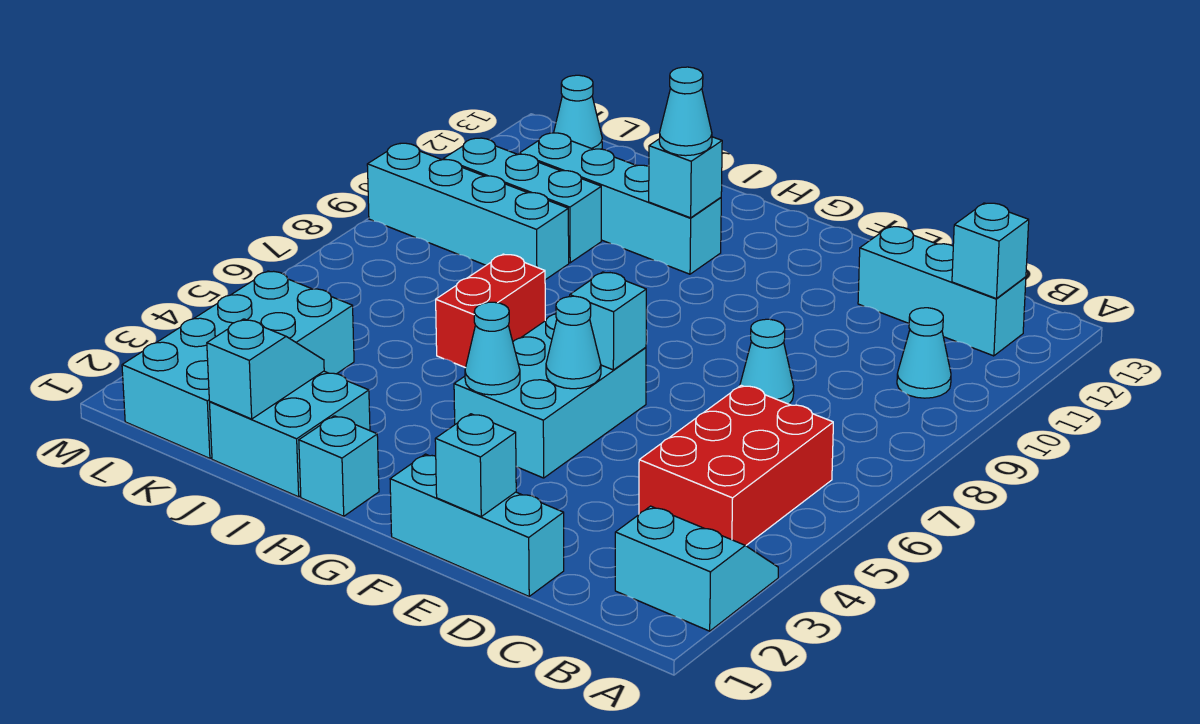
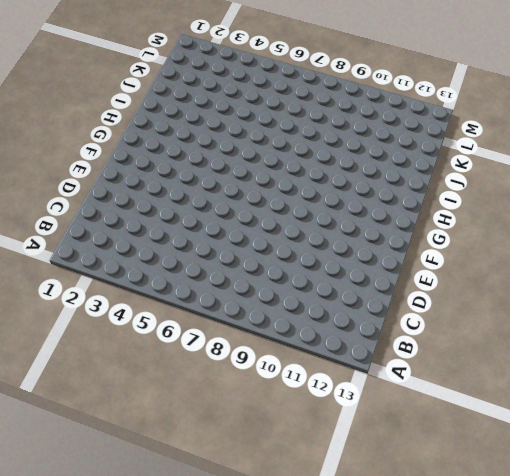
none -> cyan 2x2 slope [615,506,778,631]
none -> red 2x3 brick [639,385,833,546]
none -> cyan 1x1 cone [897,308,951,398]

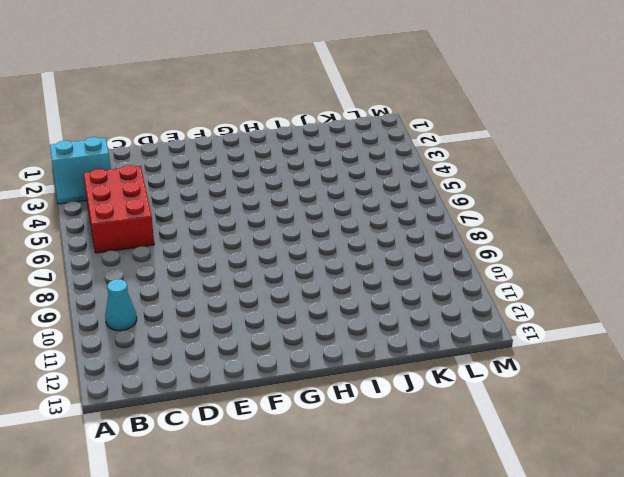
none -> cyan 1x3 brick [858,226,1026,356]
none -> cyan 1x3 brick [390,454,564,596]
none -> cyan 1x1 cone [740,319,794,404]

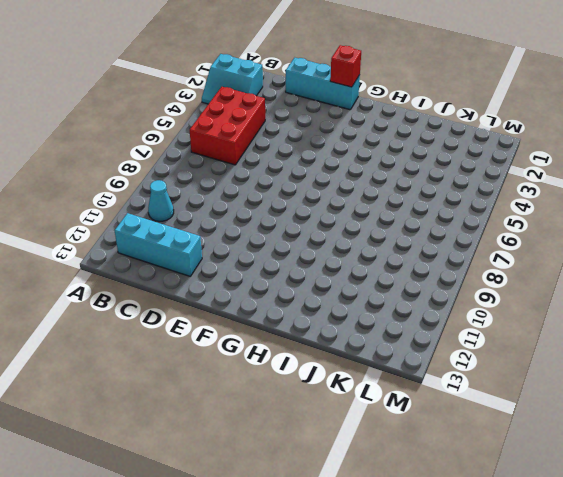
red 1x1 brick [330,45,361,87] -> none
none -> cyan 1x1 cone [740,319,794,404]
none -> cyan 2x3 brick [454,314,646,478]
none -> cyan 1x1 brick [299,416,379,516]

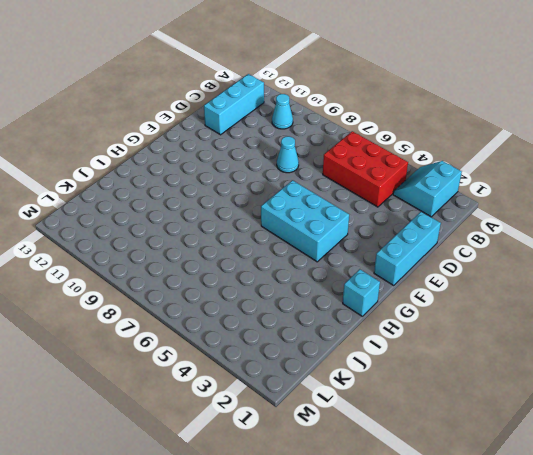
none -> cyan 1x4 brick [519,133,721,274]
none -> cyan 2x2 brick [210,371,370,497]
none -> red 1x2 brick [436,254,545,368]

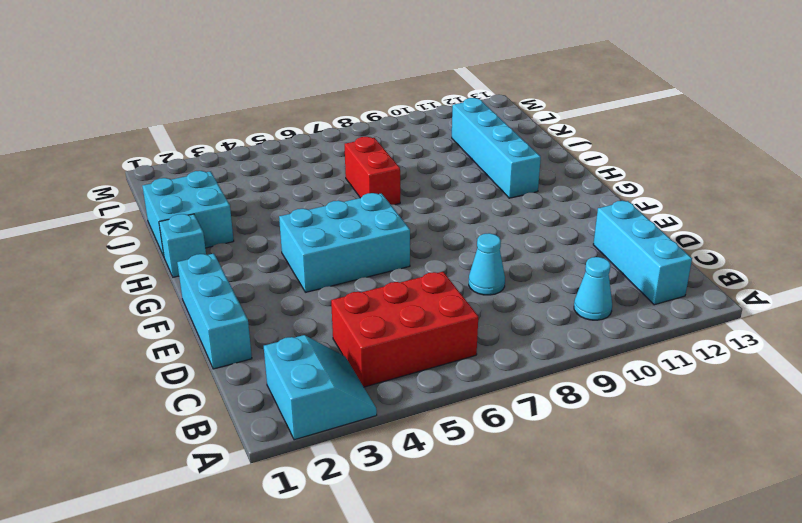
red 1x2 brick [345,137,400,205] -> red 1x2 brick turned to [436,254,545,368]
none -> cyan 1x4 brick [367,143,569,280]
none -> cyan 1x3 brick [443,138,601,263]
none -> cyan 2x4 brick [122,271,354,458]

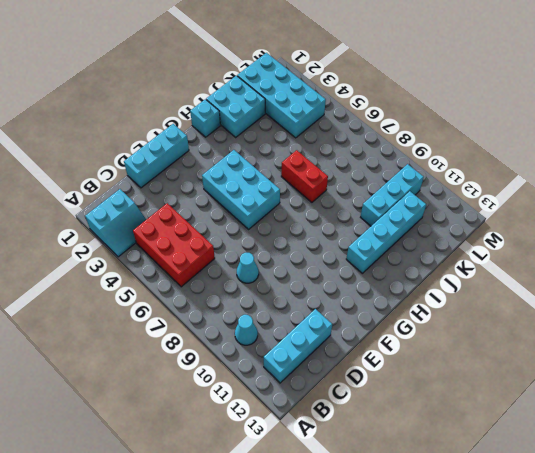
none -> cyan 1x4 brick [367,143,569,280]
none -> cyan 1x1 cone [554,75,602,149]
none -> cyan 1x1 brick [952,203,1029,299]

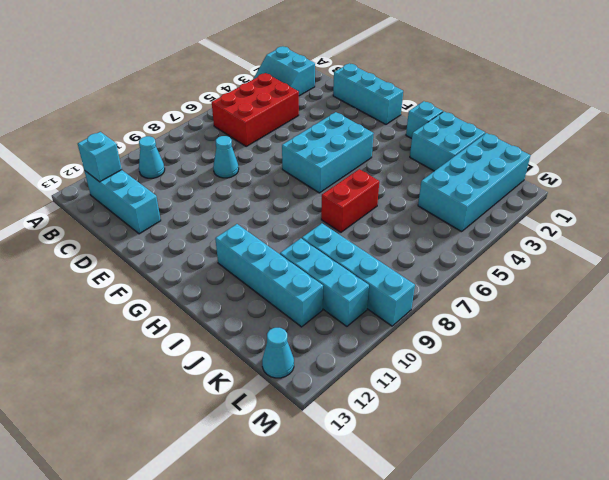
none -> cyan 1x1 brick [435,414,516,517]
none -> cyan 1x1 cone [546,296,601,389]
none -> cyan 1x1 brick [570,272,646,370]

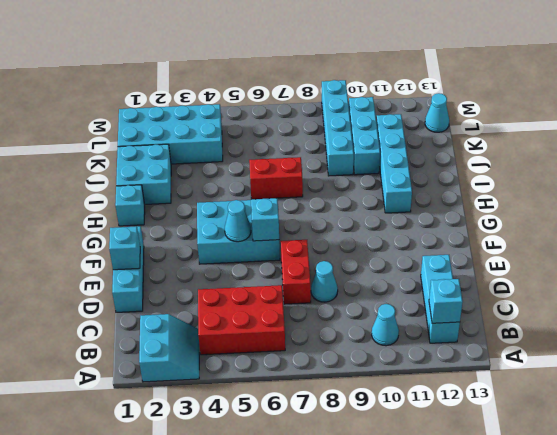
red 1x2 brick [281,240,311,304] -> none
none -> cyan 1x1 cone [465,302,520,395]
none -> cyan 1x1 brick [649,137,722,218]
none -> cyan 1x2 slope [207,319,324,419]

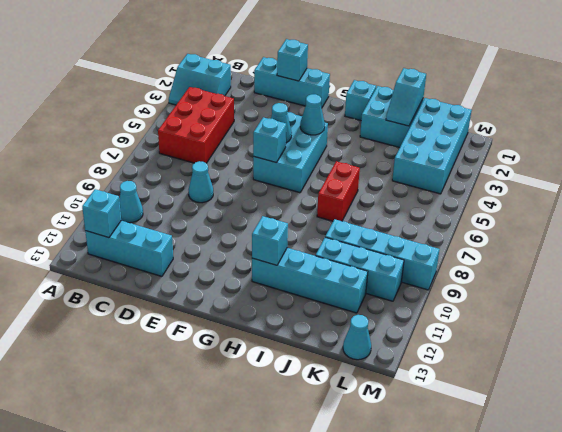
none -> cyan 1x1 cone [659,67,712,156]

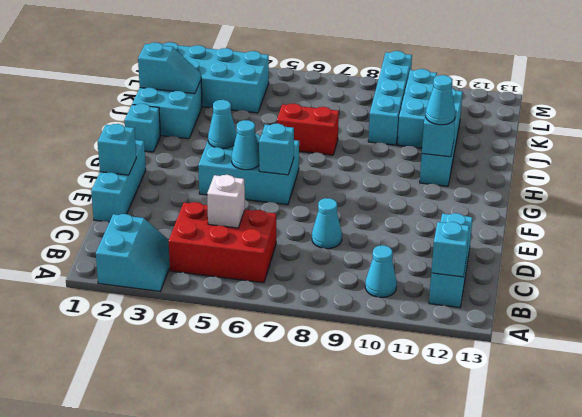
white 1x1 brick [207,175,245,228] -> none
none -> cyan 1x1 cone [554,75,602,149]

